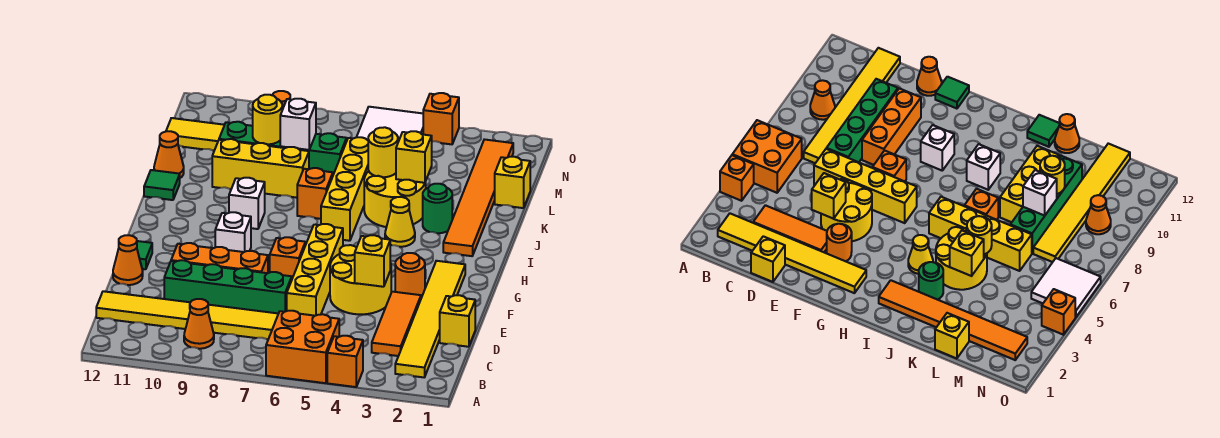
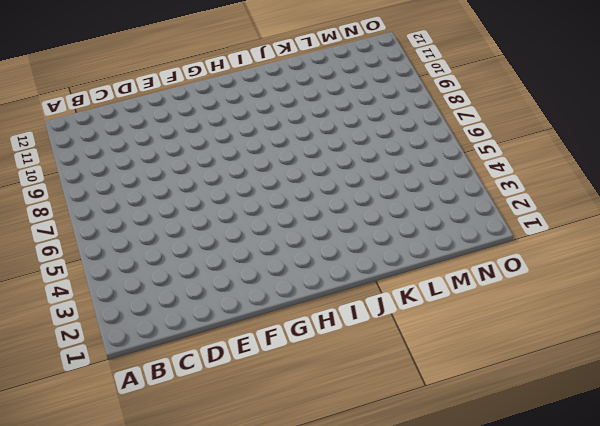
none -> orange 1x1 brick [327,336,363,387]
none -> orange 2x2 brick [266,311,339,383]
none -> yellow 1x6 tile [395,261,465,377]
none -> orange 1x1 cone [184,299,214,349]

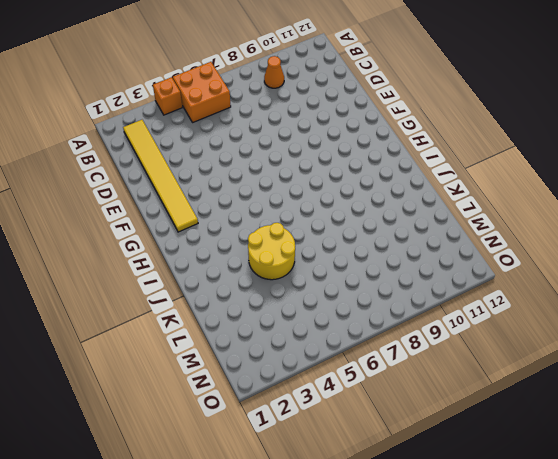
none -> orange 1x3 tile [372,292,421,356]
none -> yellow 1x6 tile [96,291,278,340]
none -> yellow 1x1 brick [440,295,475,347]
none -> yellow 1x4 brick [287,224,343,316]

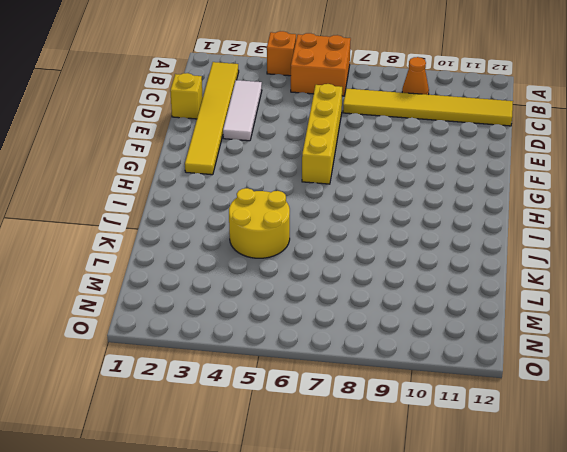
white 1x3 tile [223,80,262,141] -> orange 1x3 tile [372,292,421,356]
none -> green 1x4 brick [164,260,292,313]
none -> yellow 2x2 round brick [330,245,391,314]
none -> orange 1x3 brick [171,243,268,273]
none -> orange 1x1 cone [113,235,143,285]

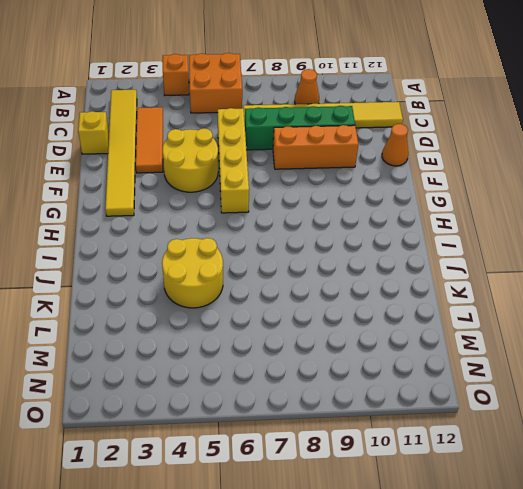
none -> orange 1x1 round brick [395,253,425,298]
none -> orange 1x1 brick [270,237,305,278]
none -> green 1x1 tile [137,241,152,269]
none -> white 1x1 brick [215,212,251,252]

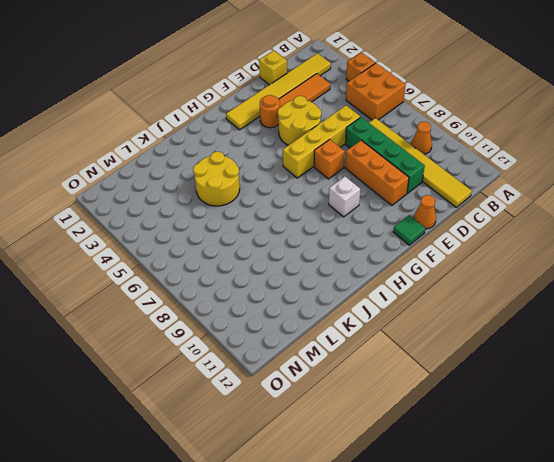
none -> orange 1x6 tile [443,139,513,256]
none -> yellow 1x1 cone [385,197,415,247]
none -> yellow 1x4 brick [321,137,369,241]
none -> white 1x1 brick [229,178,265,229]

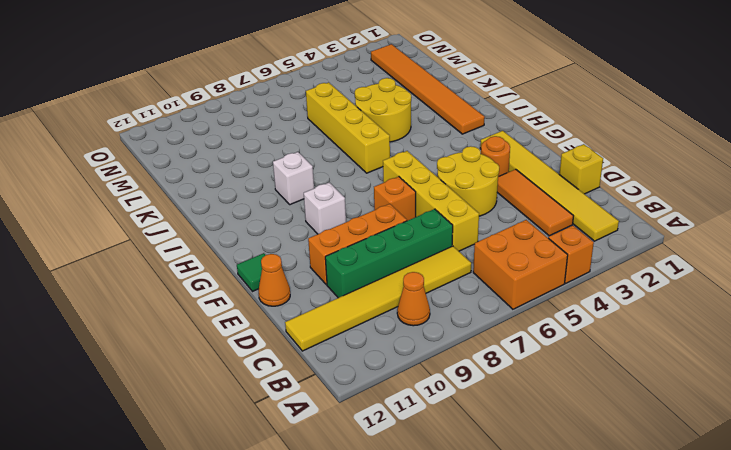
none -> yellow 1x1 cone [385,197,415,247]
none -> green 1x1 round brick [423,184,452,233]
none -> orange 1x1 brick [297,168,333,219]
none -> green 1x1 tile [144,170,180,200]

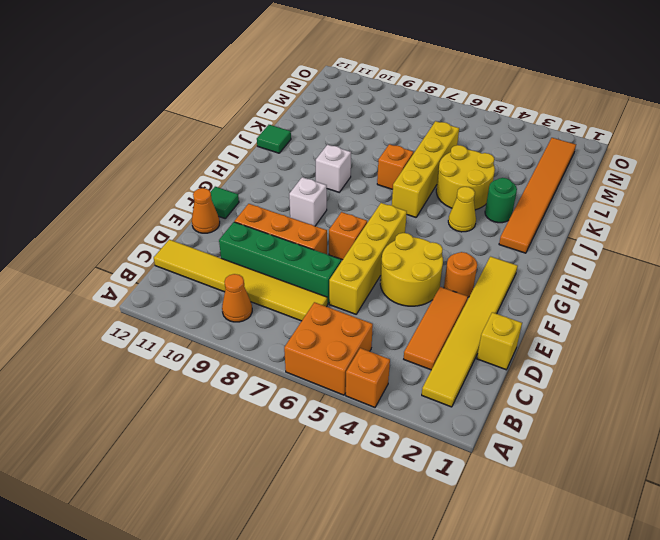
none -> yellow 1x3 brick [212,139,309,198]
none -> orange 1x1 cone [154,131,184,178]
none -> yellow 1x1 brick [495,157,530,208]
none -> green 1x4 brick [219,122,347,175]

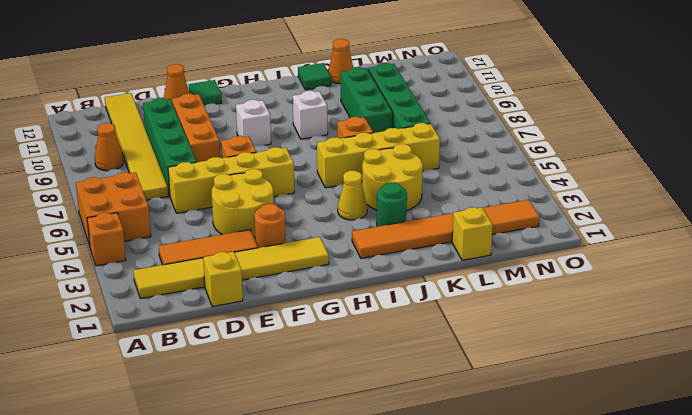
green 1x3 brick [341,67,393,133] -> yellow 1x3 brick [212,139,309,198]
none -> yellow 1x6 tile [166,118,224,151]
none -> white 2x2 tile [357,107,423,142]
none -> orange 1x1 cone [1086,195,1111,234]
none -> orange 1x1 brick [423,93,459,144]

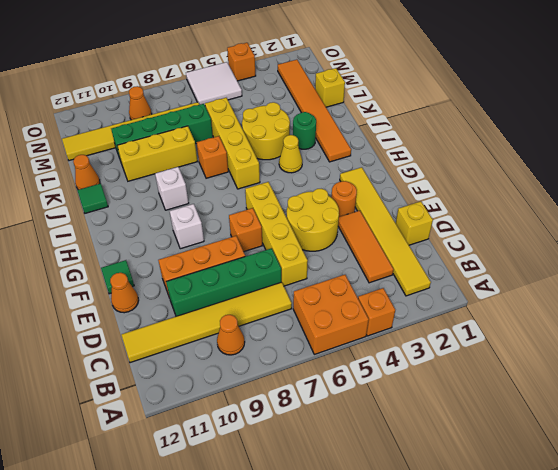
none -> yellow 1x1 brick [355,235,390,287]
none -> yellow 1x1 brick [396,131,432,183]
none -> yellow 1x1 round brick [368,127,398,177]
none -> white 1x1 brick [280,99,316,150]

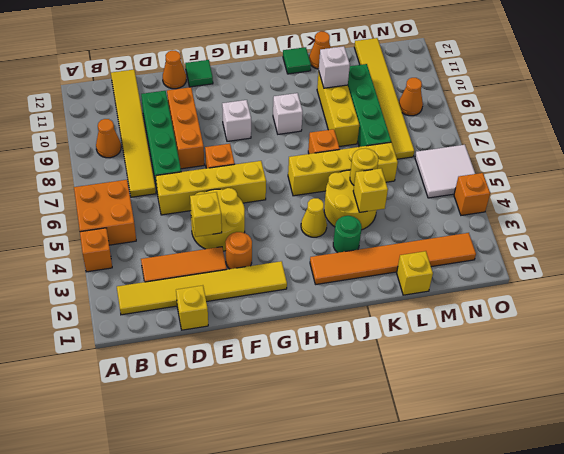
white 1x1 brick [319,46,350,88] -> white 1x1 brick moved to [280,99,316,150]
none -> yellow 1x1 round brick [253,95,282,144]

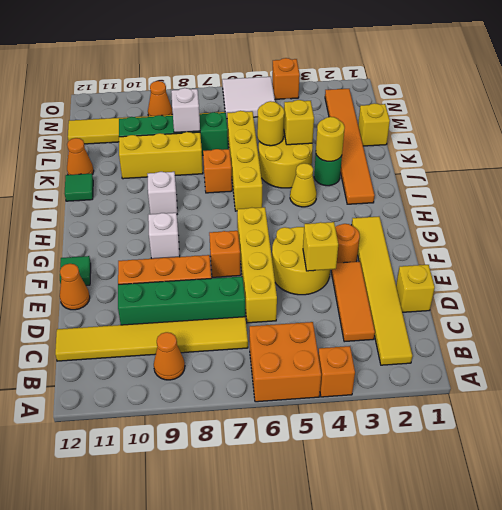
yellow 1x1 round brick [316,117,345,161] -> yellow 1x1 round brick moved to [253,95,282,144]

